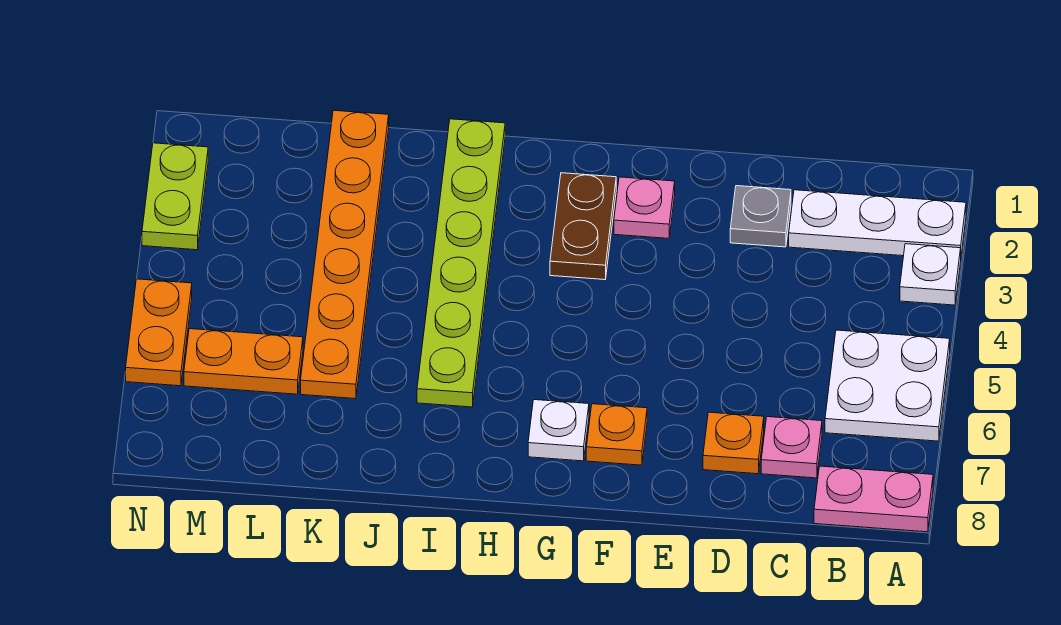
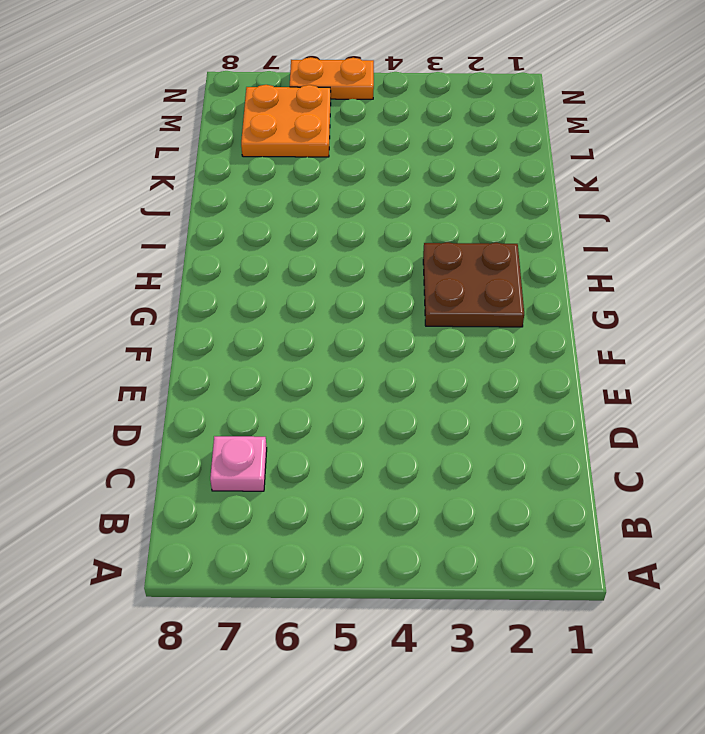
brown 2x2 plate [423,242,524,327] -> brown 1x2 plate [550,173,616,280]
orange 2x2 plate [241,85,331,157] -> orange 1x2 plate [184,329,303,394]
none -> white 1x3 plate [789,190,966,256]
none -> white 1x1 plate [900,244,961,305]
none -> white 2x2 plate [825,330,950,441]

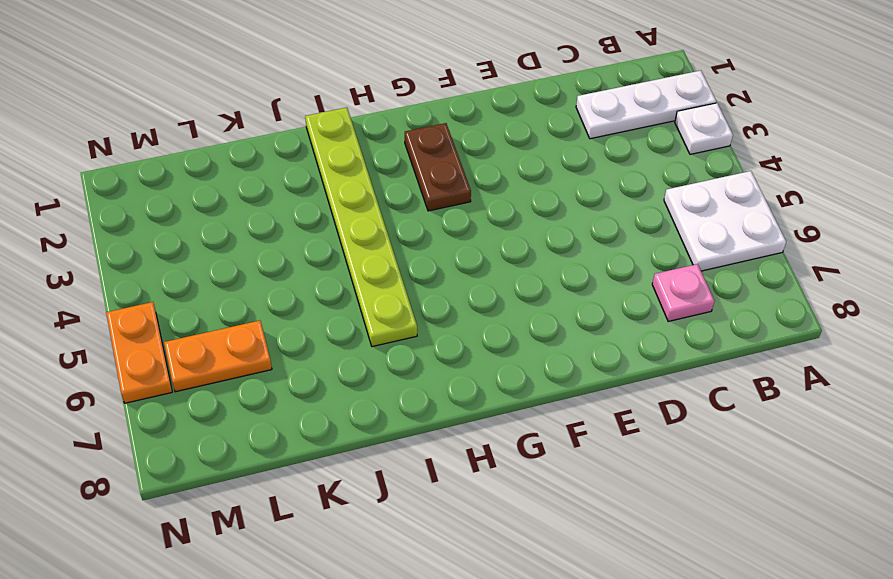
none -> pink 1x2 plate [814,466,933,532]
none -> grey 1x1 plate [730,186,791,247]
none -> orange 1x1 plate [703,412,764,474]

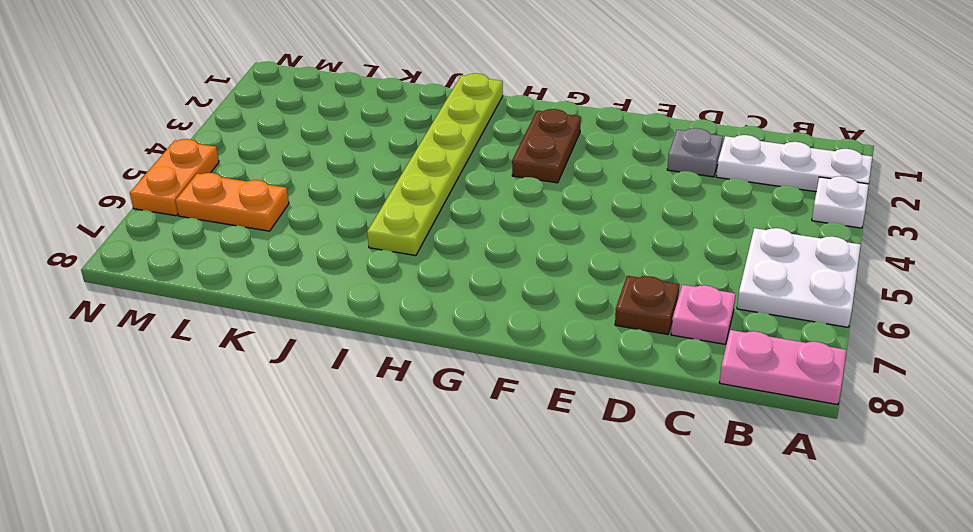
brown 1x1 plate [615,276,679,334] -> orange 1x1 plate [703,412,764,474]
none -> pink 1x1 plate [614,177,675,238]
none -> orange 1x1 plate [586,404,647,465]
none -> white 1x1 plate [528,400,589,461]

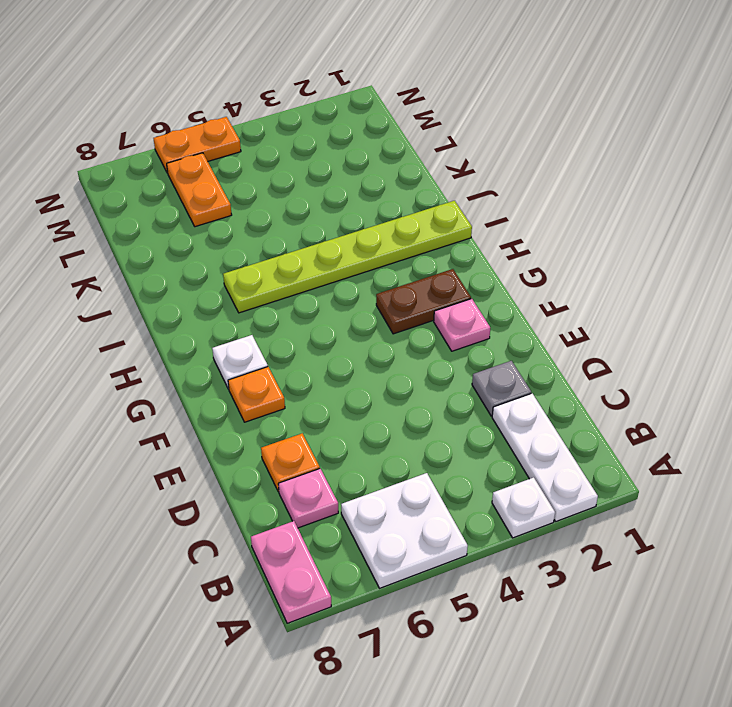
none -> orange 1x6 plate [301,110,389,399]
none -> lime 1x2 plate [142,143,208,250]

